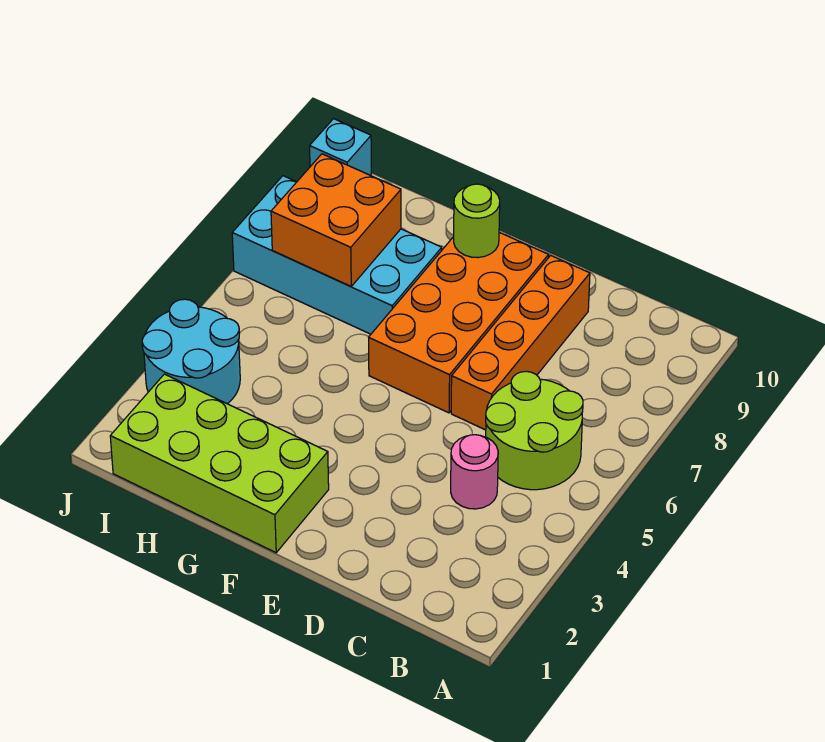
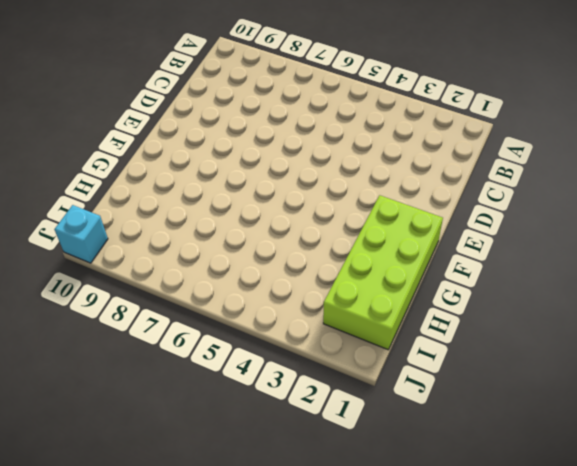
none -> lime 2x2 round brick [486,371,583,490]
none -> pink 1x1 round brick [451,435,498,509]

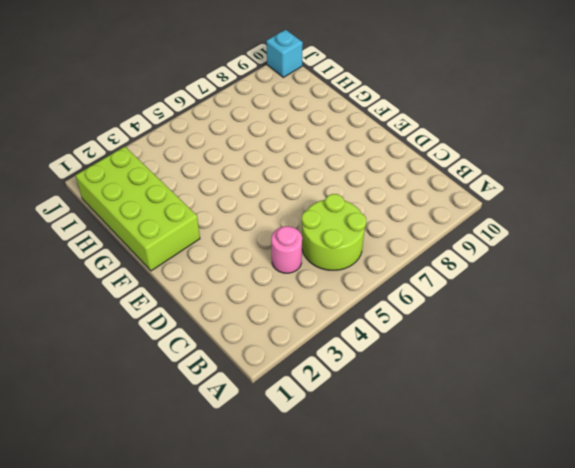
none -> orange 1x4 brick [451,255,590,430]
none -> orange 2x4 brick [369,232,549,413]

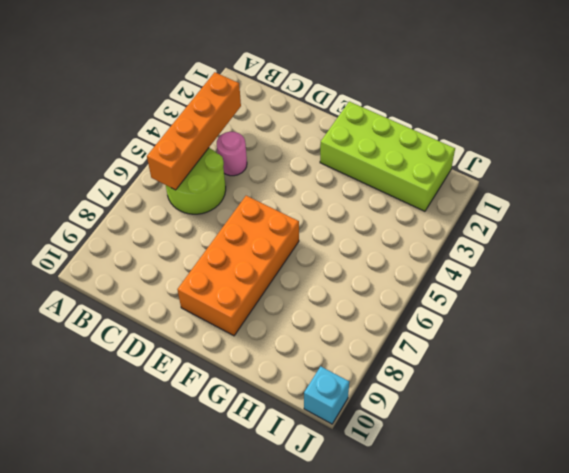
orange 1x4 brick [147,72,241,190] -> orange 1x4 brick moved to [451,255,590,430]
none -> cyan 2x4 brick [232,176,442,334]
none -> cyan 2x2 round brick [142,299,240,404]

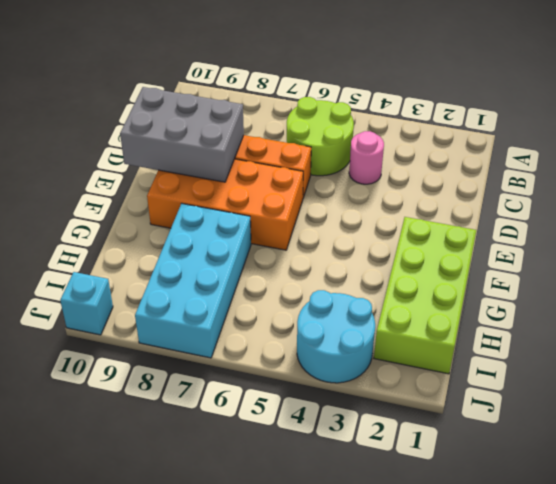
grey 2x3 brick [120,87,244,182] -> none
none -> lime 1x1 round brick [454,184,500,258]
none -> orange 2x2 brick [271,154,401,286]

